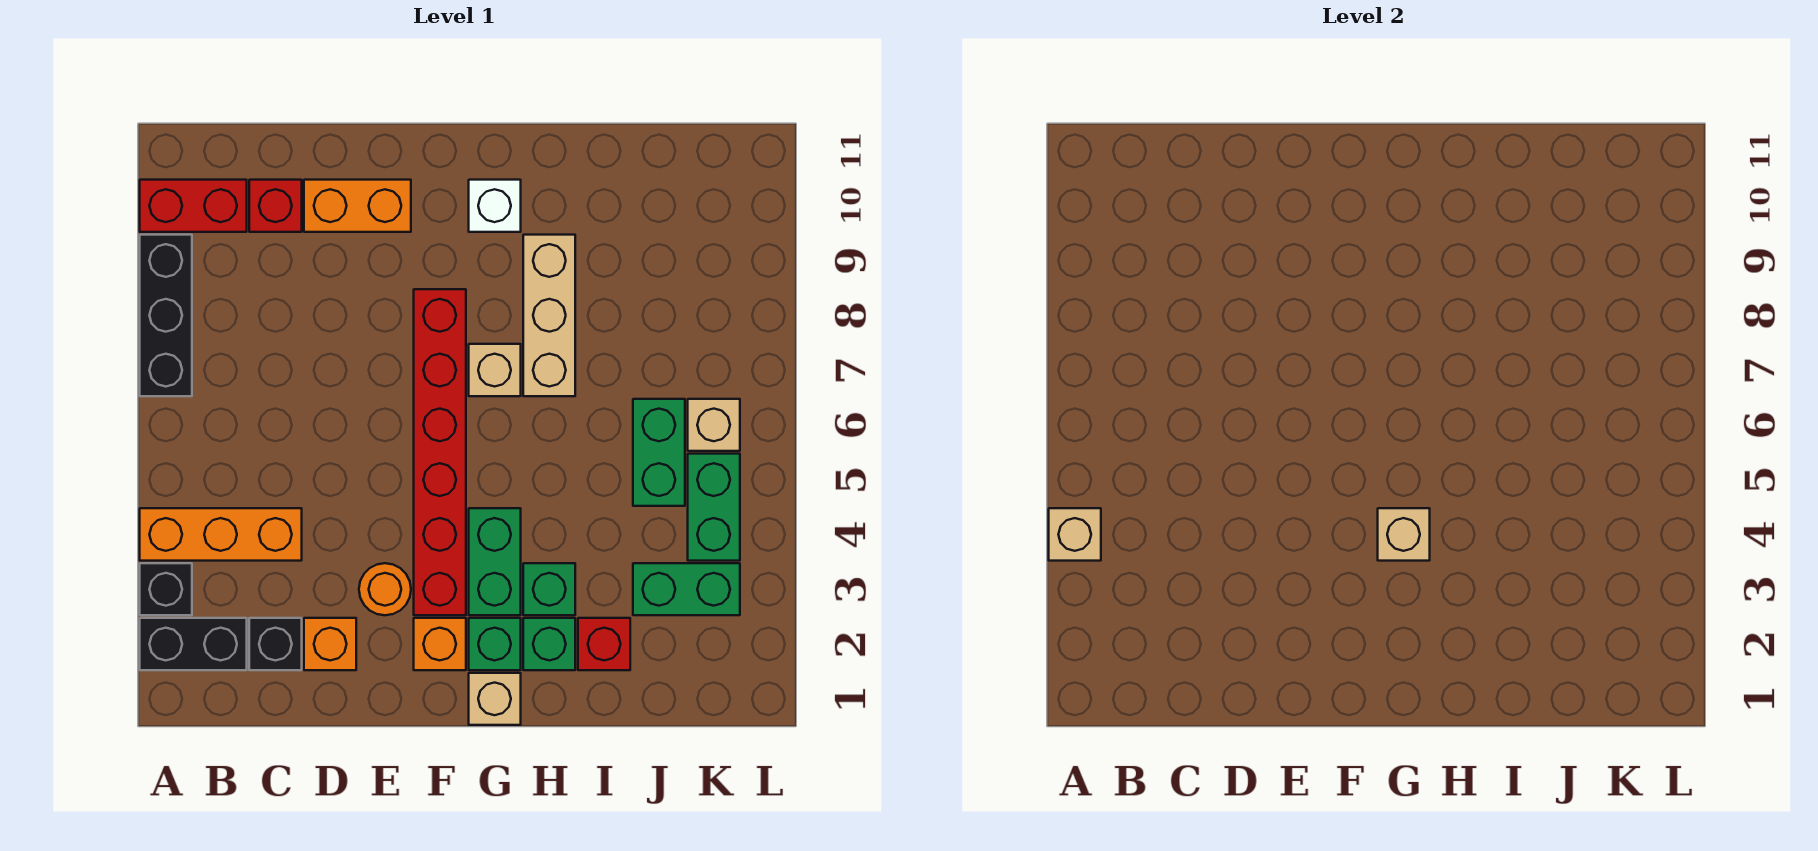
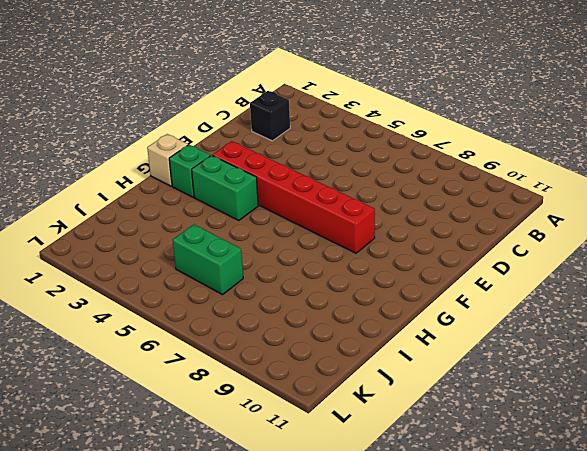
none -> black 1x2 brick [140,618,247,670]
none -> black 1x1 brick [140,563,192,615]
none -> orange 1x3 brick [140,508,302,561]

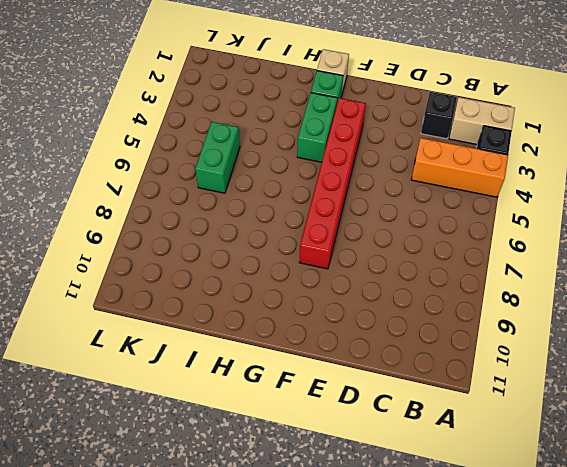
tan 1x2 brick [449,97,515,144] -> black 1x2 brick [140,618,247,670]
none -> black 1x3 brick [140,235,192,396]
none -> red 1x2 brick [140,180,247,232]
none -> red 1x1 brick [249,180,302,232]

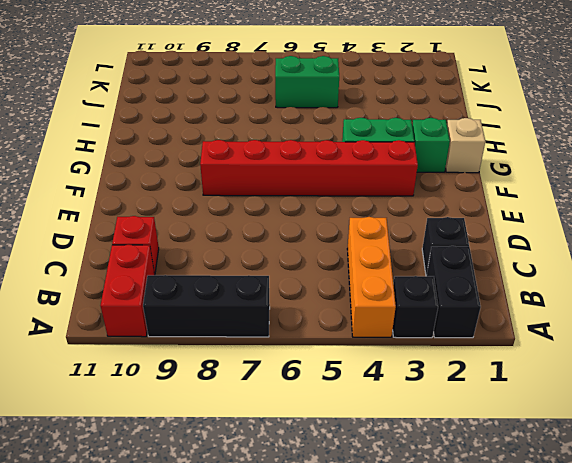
none -> orange 1x1 brick [304,618,356,670]
none -> orange 1x2 brick [304,180,411,232]
none -> orange 1x1 round brick [359,563,411,615]

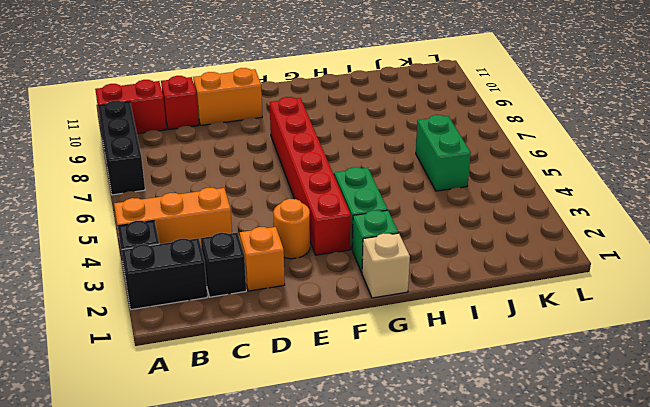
none -> orange 1x1 brick [414,618,466,670]
none -> tan 1x1 brick [469,344,521,396]
none -> white 1x1 brick [469,180,521,232]

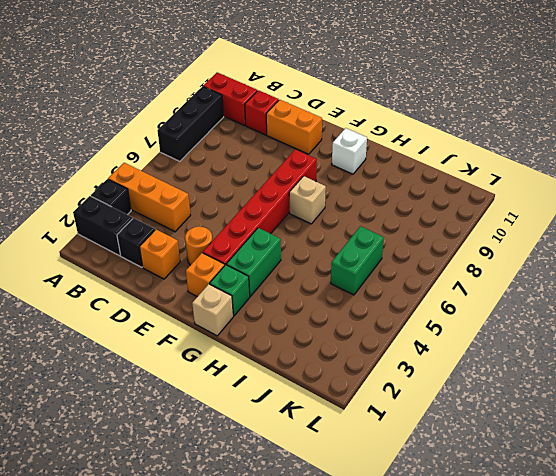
none -> green 1x1 brick [523,618,575,670]
none -> green 1x1 brick [523,563,575,615]
none -> tan 1x3 brick [523,235,575,396]

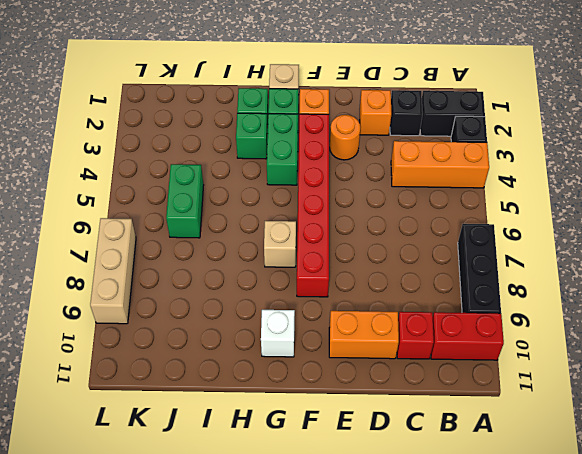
tan 1x3 brick [90,218,136,324] -> tan 1x3 brick moved to [523,235,575,396]
none -> red 1x1 brick [578,618,630,670]
none -> green 1x2 brick [633,563,740,615]
none -> green 1x2 brick [688,454,740,561]

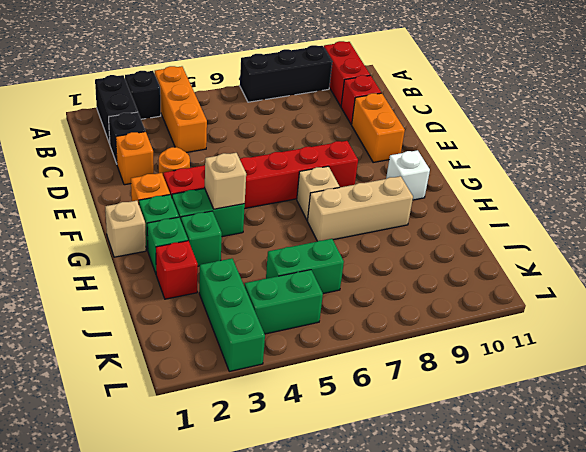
green 1x3 brick [199,258,265,371] -> green 1x2 brick [633,563,740,615]
none -> tan 1x1 brick [688,399,740,451]
none -> tan 1x1 brick [1049,508,1101,561]

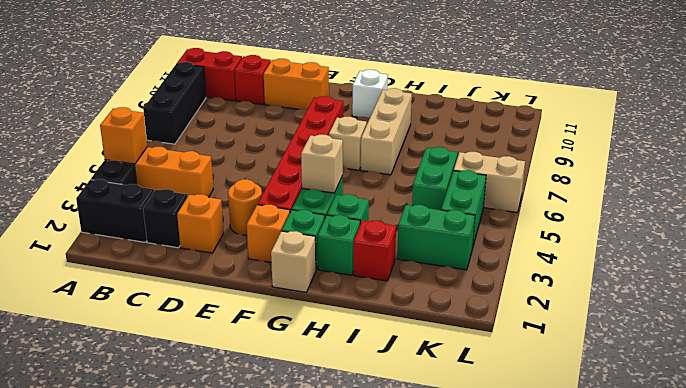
orange 1x1 brick [100,107,147,164] -> tan 1x1 brick [1049,508,1101,561]
tan 1x2 brick [454,152,525,212] -> tan 1x1 brick [688,399,740,451]

